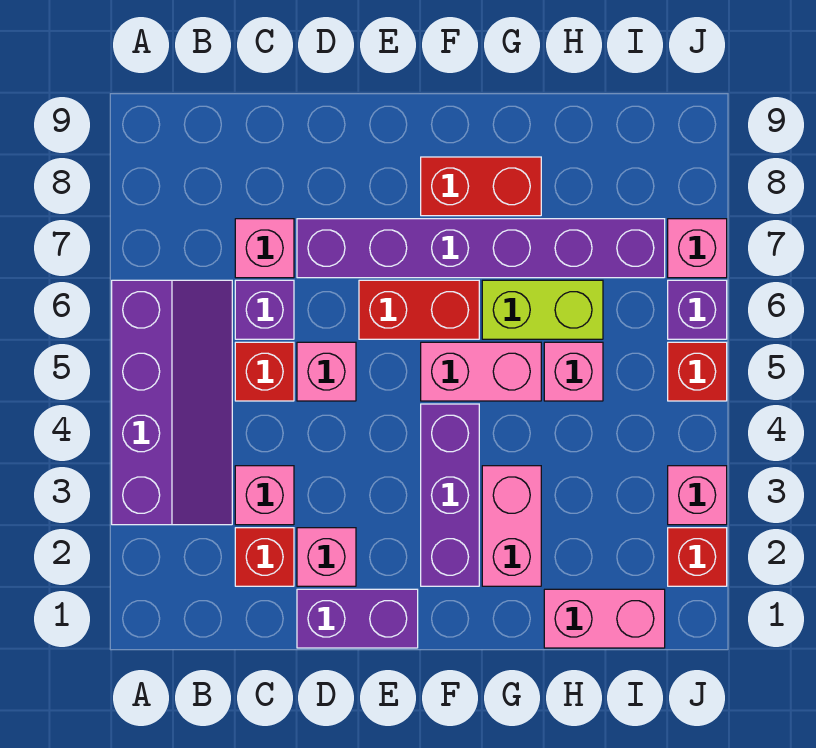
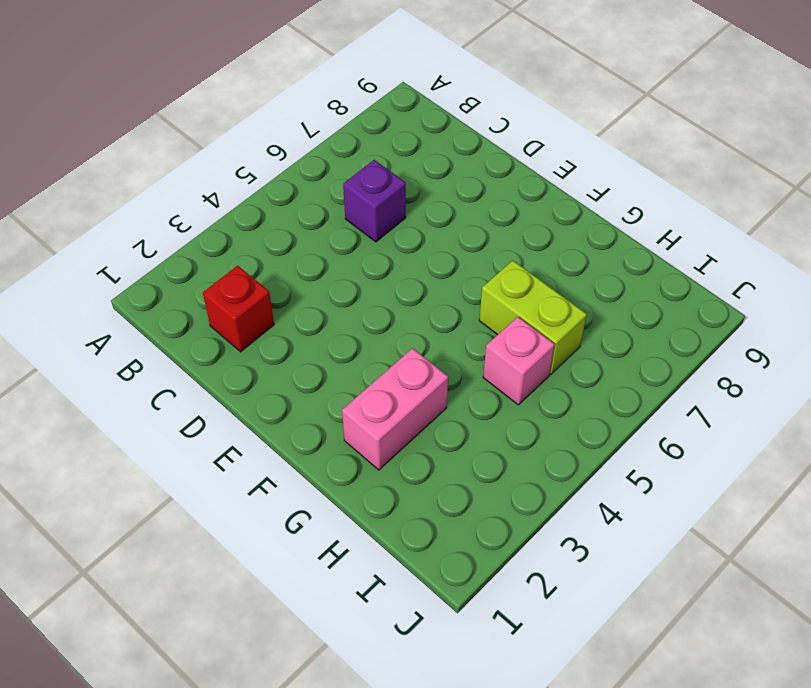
none -> purple 2x4 slope [112,280,232,525]
none -> pink 1x1 brick [235,466,294,525]
none -> red 1x1 brick [235,342,294,401]

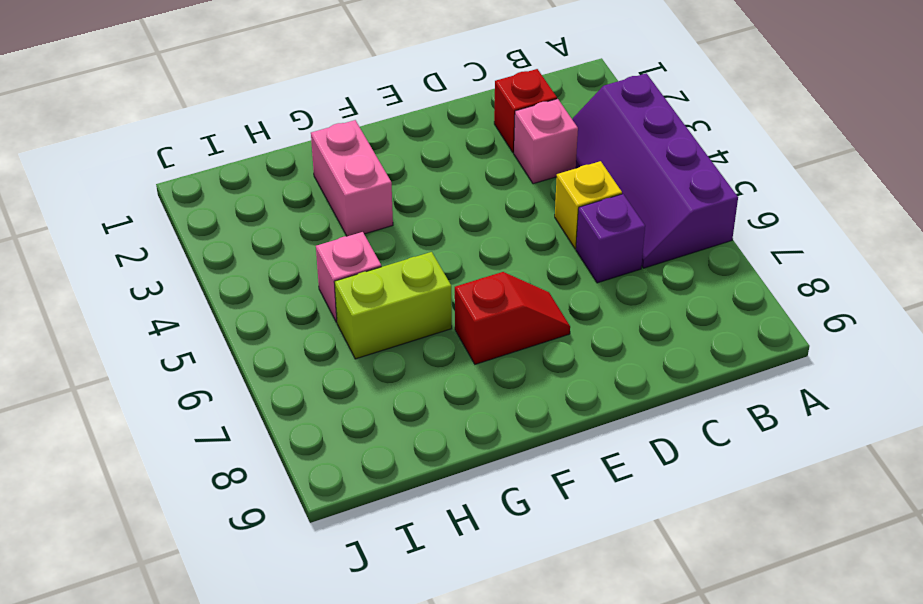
yellow 1x1 brick [555,161,622,249] -> red 1x1 brick [235,342,294,401]
red 1x2 slope [455,272,570,364] -> purple 1x6 brick [297,219,665,278]
none -> pink 1x1 brick [235,219,294,278]
none -> purple 1x2 brick [297,589,418,648]
none -> pink 1x1 brick [297,528,356,586]

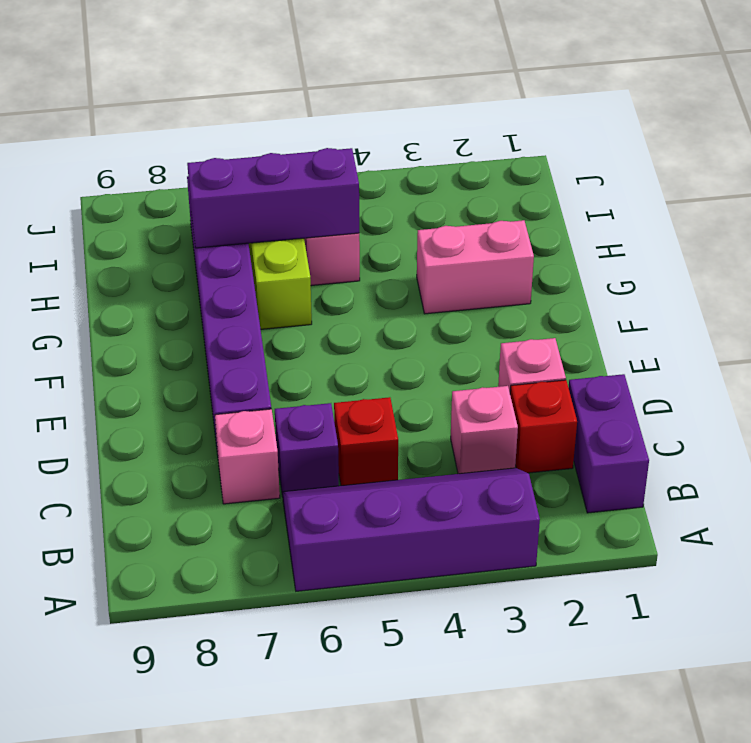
purple 1x2 brick [568,374,649,513] -> purple 1x2 brick moved to [297,589,418,648]
purple 1x3 brick [187,148,359,248] -> purple 1x3 brick moved to [421,404,479,586]
none -> pink 1x1 brick [297,342,356,401]
none -> red 1x2 brick [359,280,479,339]
none -> pink 1x2 brick [421,342,541,401]

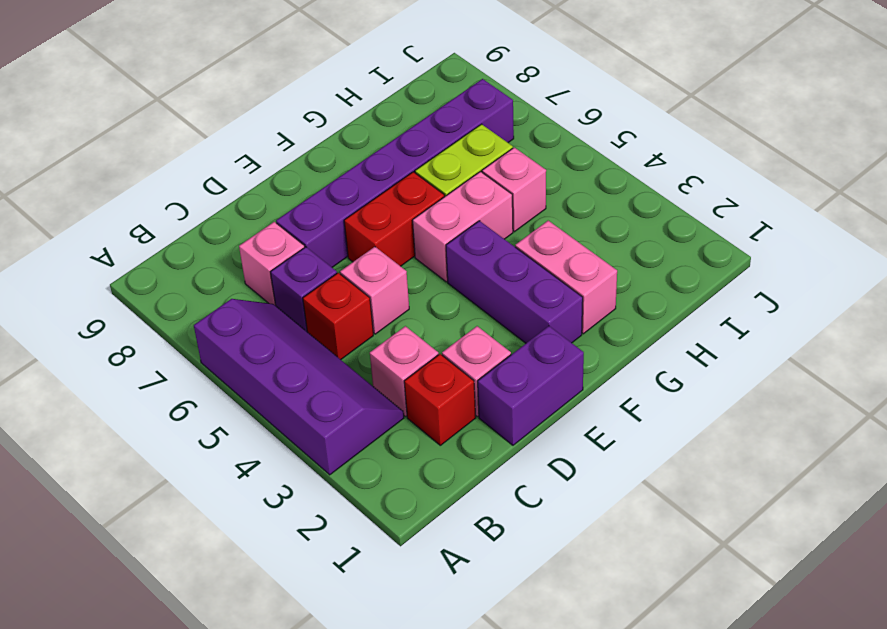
none -> red 1x2 brick [421,157,541,216]
none -> pink 1x2 brick [544,589,665,648]
none -> red 1x1 brick [668,528,727,586]

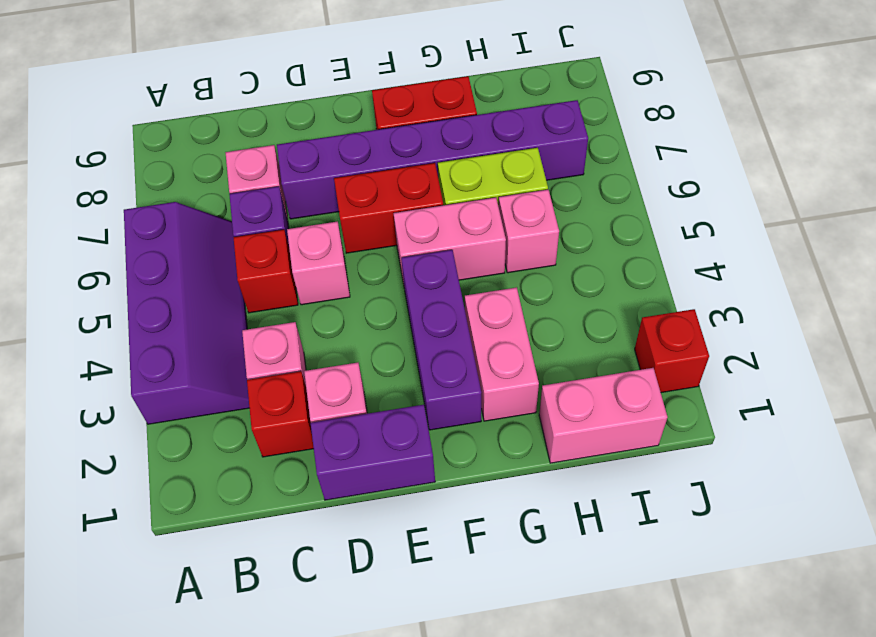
none -> pink 1x1 brick [668,466,727,525]
none -> red 1x1 brick [668,342,727,401]
none -> purple 1x1 brick [668,280,727,339]

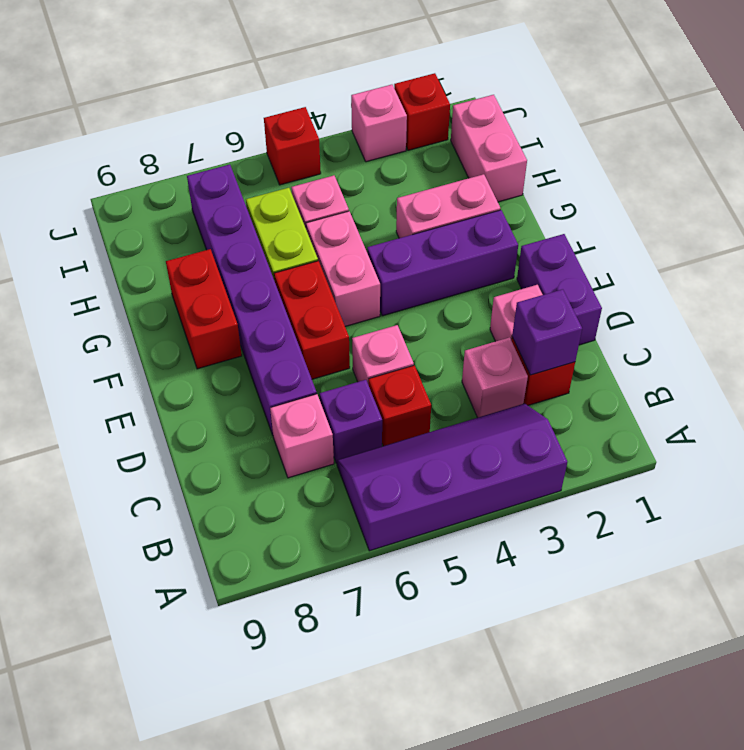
purple 1x1 brick [512,289,582,375] -> purple 1x1 brick moved to [668,280,727,339]
none -> pink 1x1 brick [668,219,727,278]

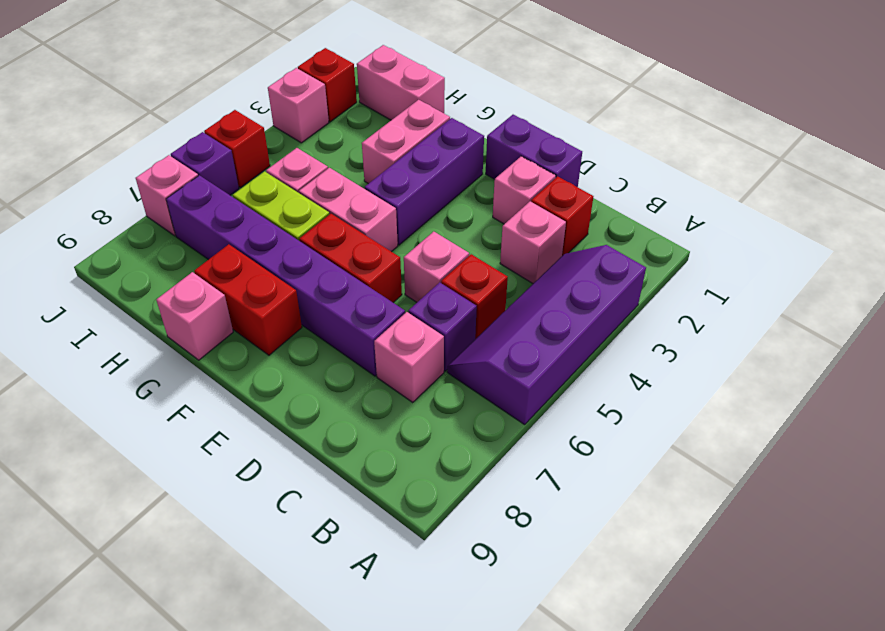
pink 1x1 brick [156,272,233,360] -> none

